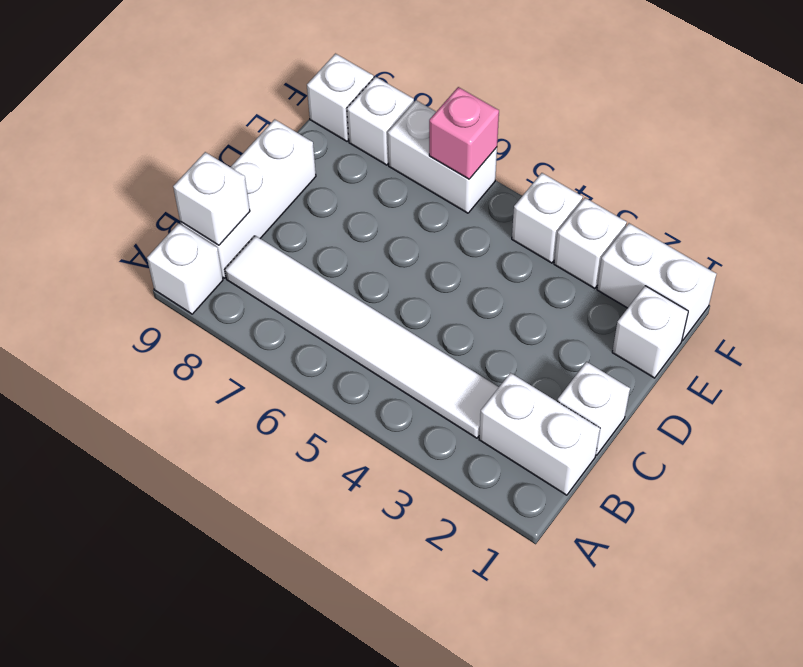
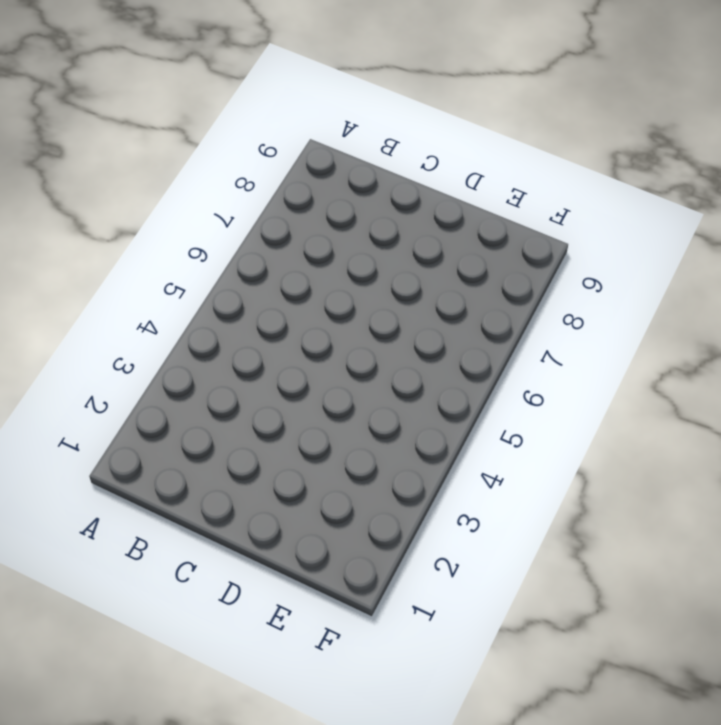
none -> white 1x1 brick [147,223,223,314]
none -> white 1x2 brick [479,373,600,495]
none -> white 1x6 tile [225,236,499,438]

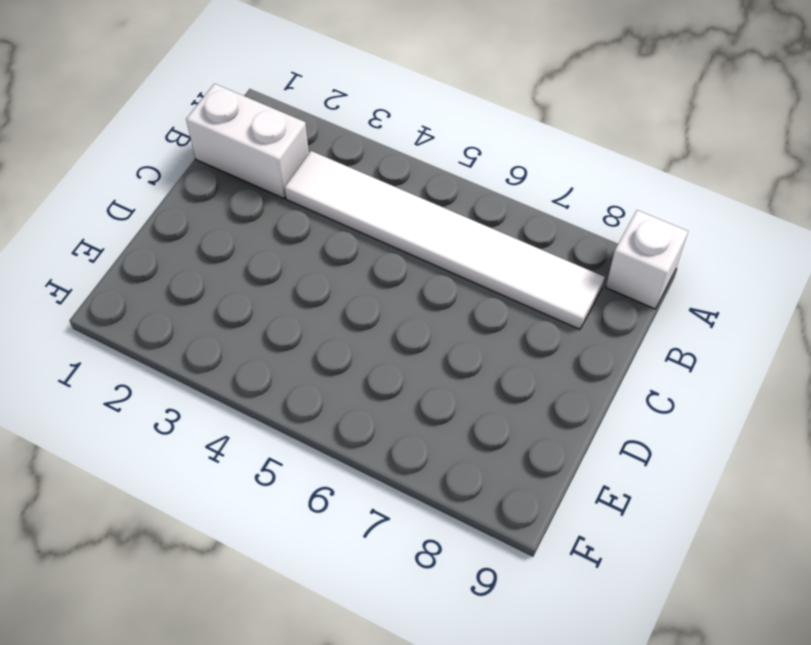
none -> white 1x3 brick [180,119,316,278]
none -> white 1x1 brick [557,362,630,455]
none -> white 1x1 brick [612,286,688,378]

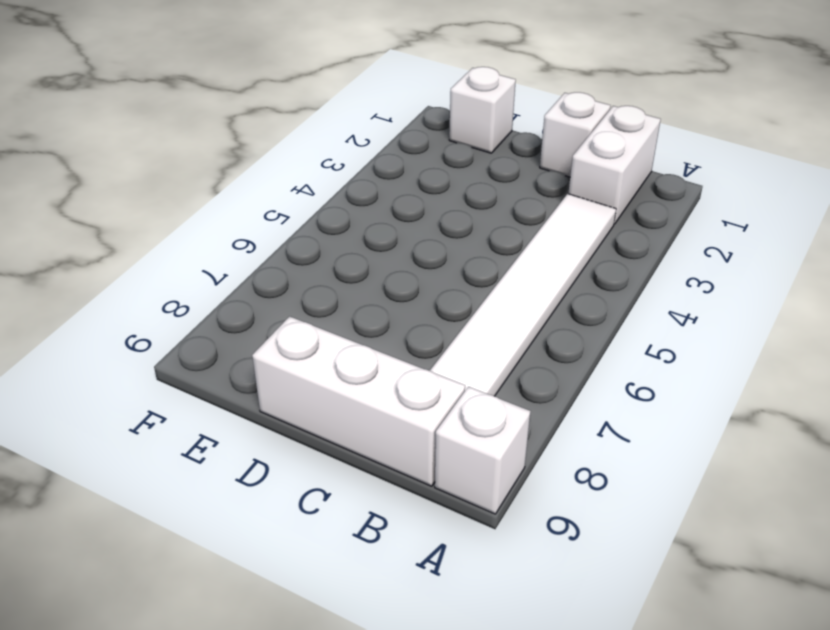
none -> white 1x2 brick [597,223,716,341]
none -> white 1x1 brick [554,198,627,289]
none -> white 1x1 brick [512,173,583,263]

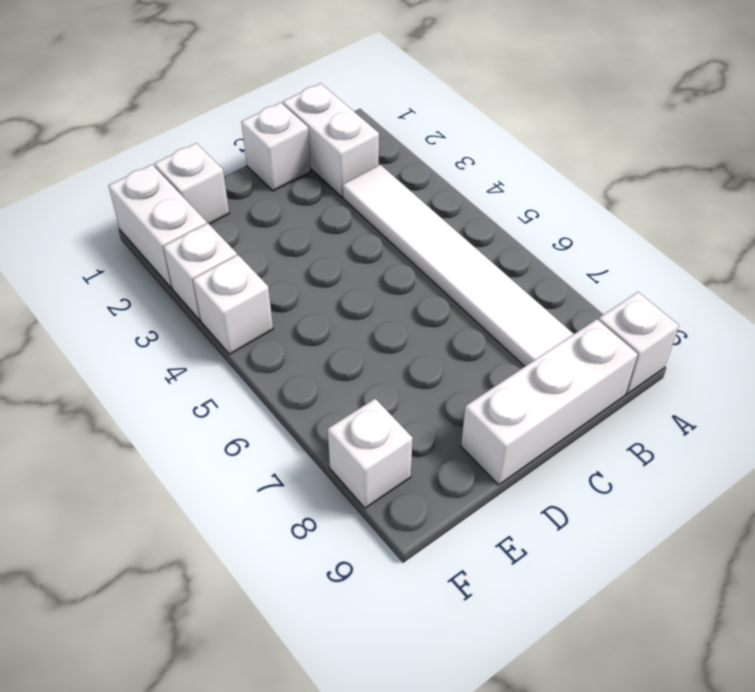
none -> white 1x2 brick [388,100,497,213]
none -> white 1x1 brick [307,54,374,141]
none -> white 1x1 brick [173,152,250,245]

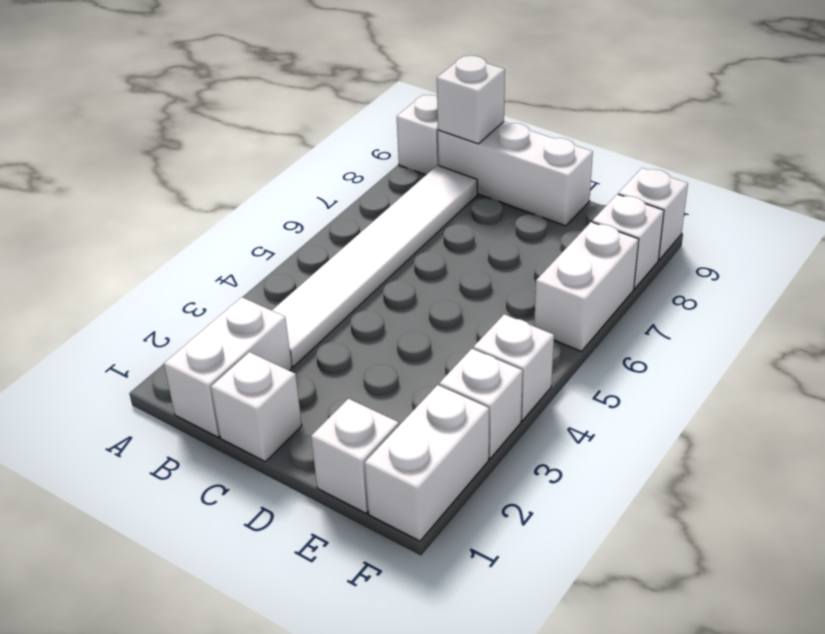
none -> pink 1x1 brick [429,87,499,179]

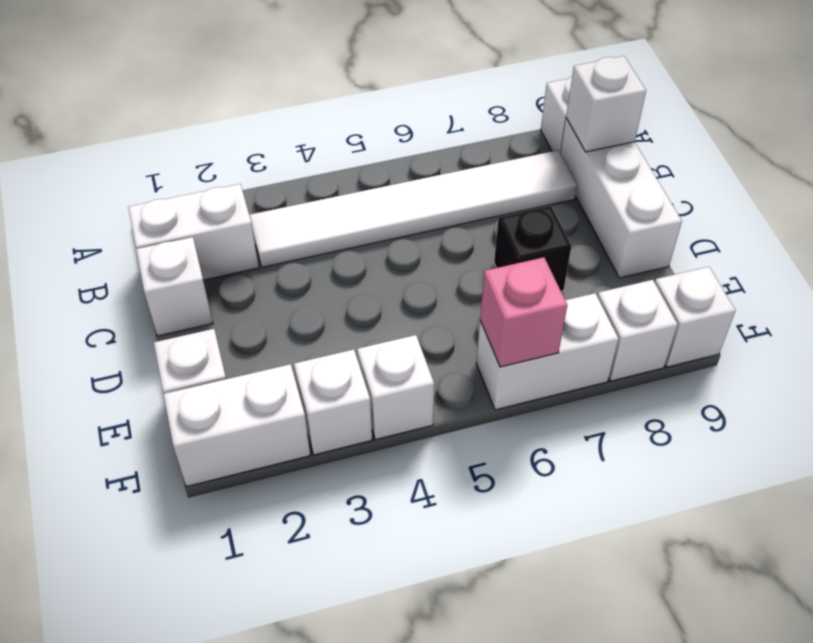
black 1x1 brick [494,206,571,292] -> none

